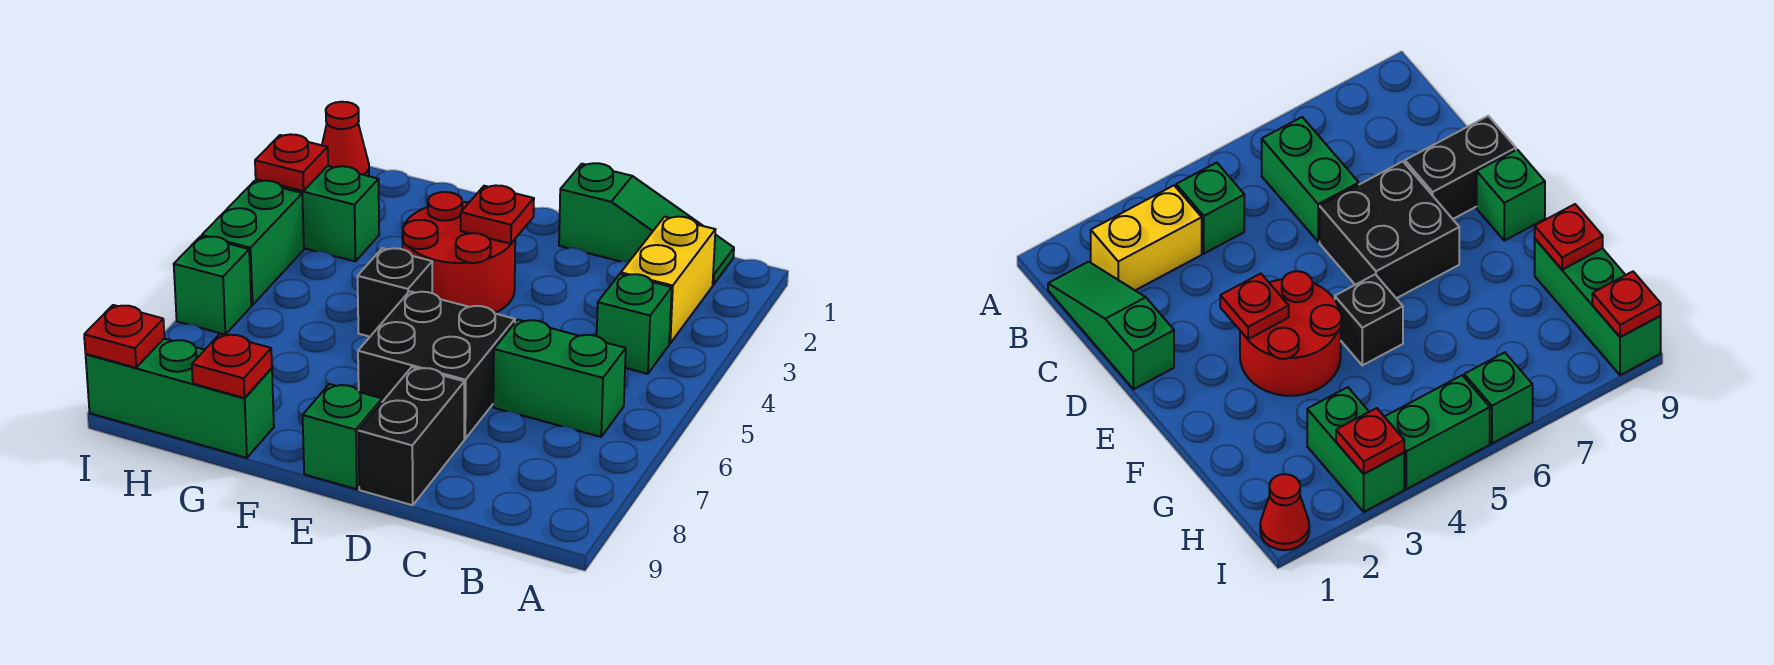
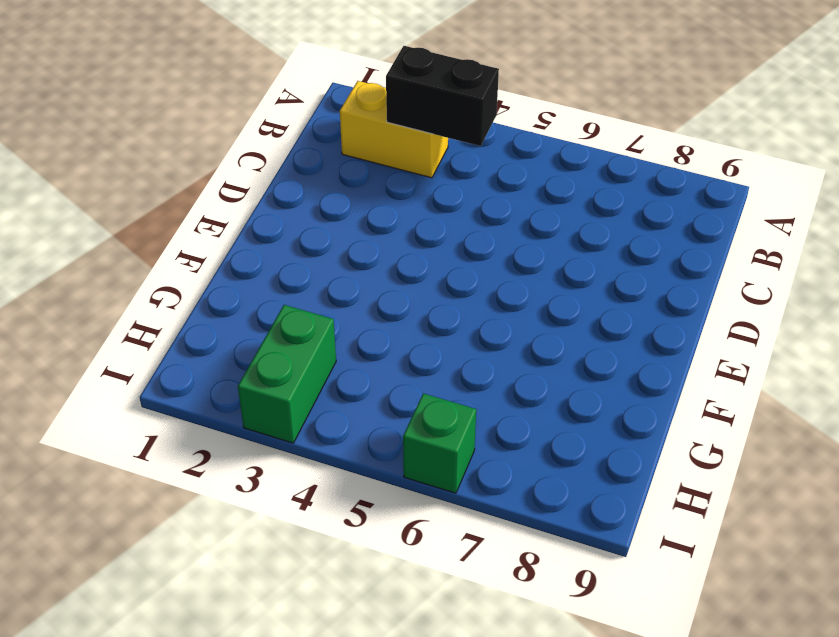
black 1x2 brick [386,46,499,146] -> black 1x2 brick moved to [359,367,464,505]
none -> green 1x3 slope [559,163,734,285]
none -> green 1x1 brick [597,274,672,374]
none -> green 1x2 brick [493,320,626,437]

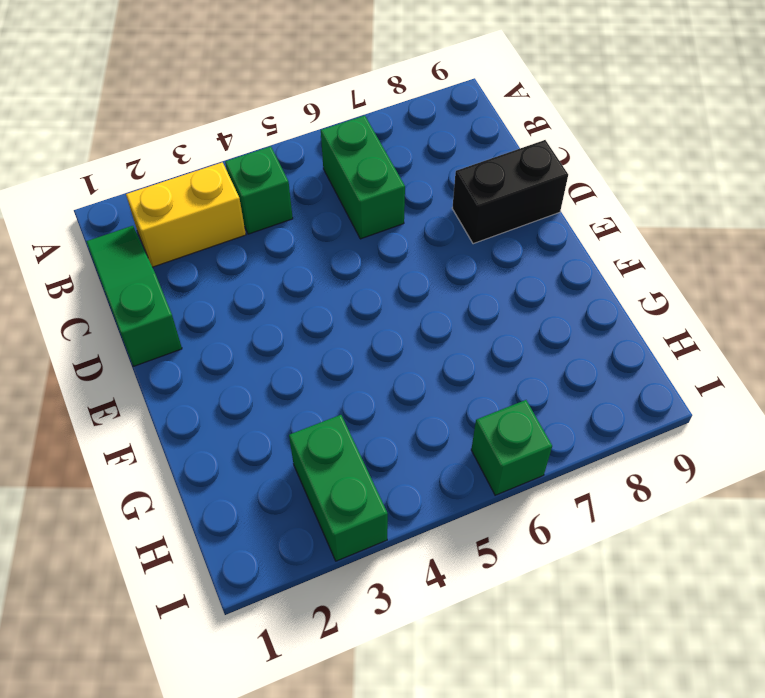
none -> black 2x2 brick [358,291,515,439]
none -> red 2x2 round brick [402,192,515,313]
none -> green 1x1 brick [303,384,382,489]

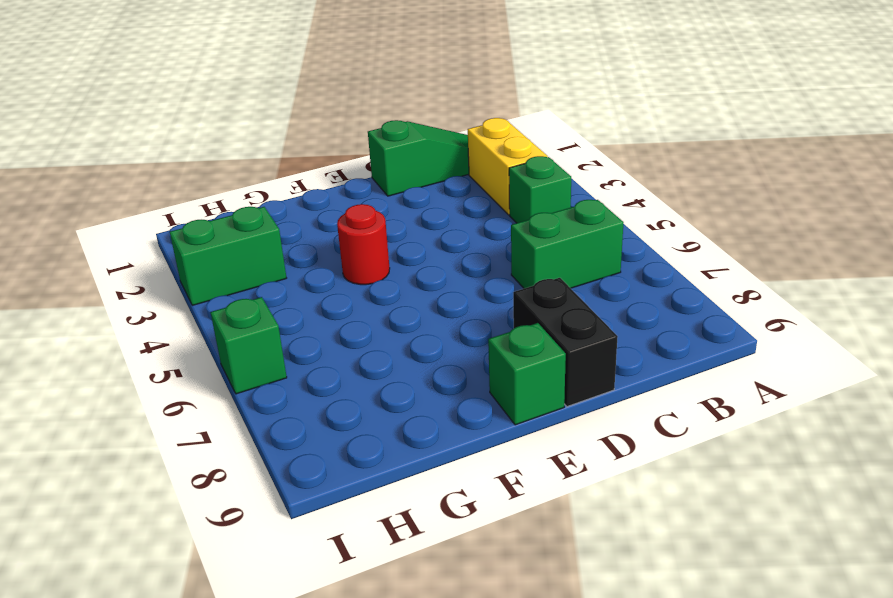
red 1x1 round brick [337,204,390,285] -> red 2x2 round brick [402,192,515,313]
none -> black 2x2 brick [358,291,515,439]
none -> black 1x1 brick [358,248,432,337]
none -> green 1x3 brick [86,339,274,458]

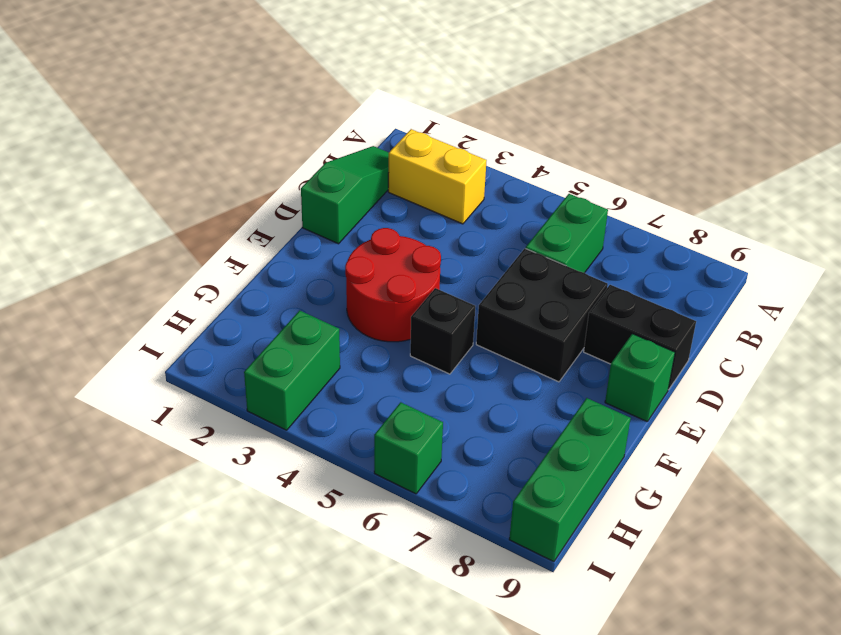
none -> green 1x1 brick [597,274,672,374]
none -> red 1x1 cone [322,102,369,176]
none -> green 1x2 brick [202,181,304,305]

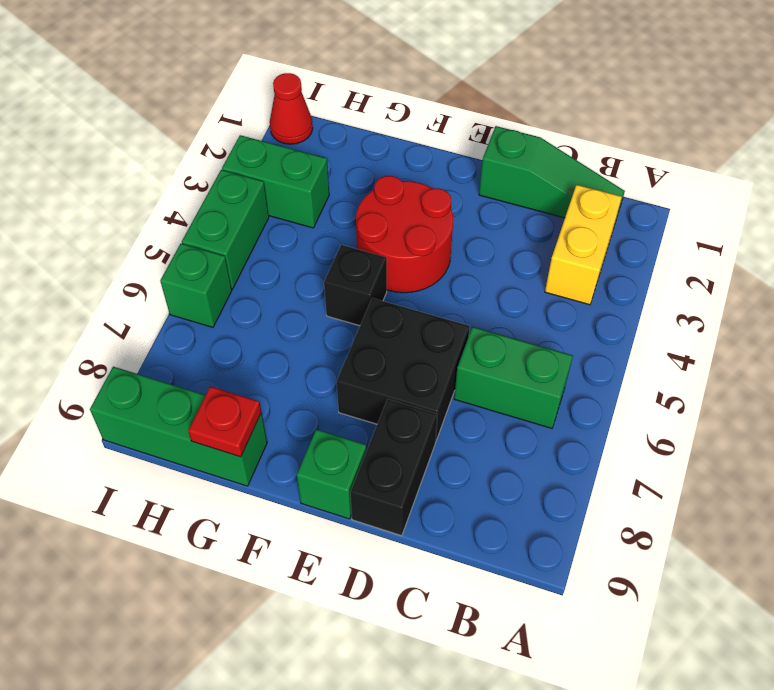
none -> green 1x1 brick [597,274,672,374]
none -> red 1x1 plate [461,186,534,244]
none -> red 1x1 plate [255,134,328,191]

